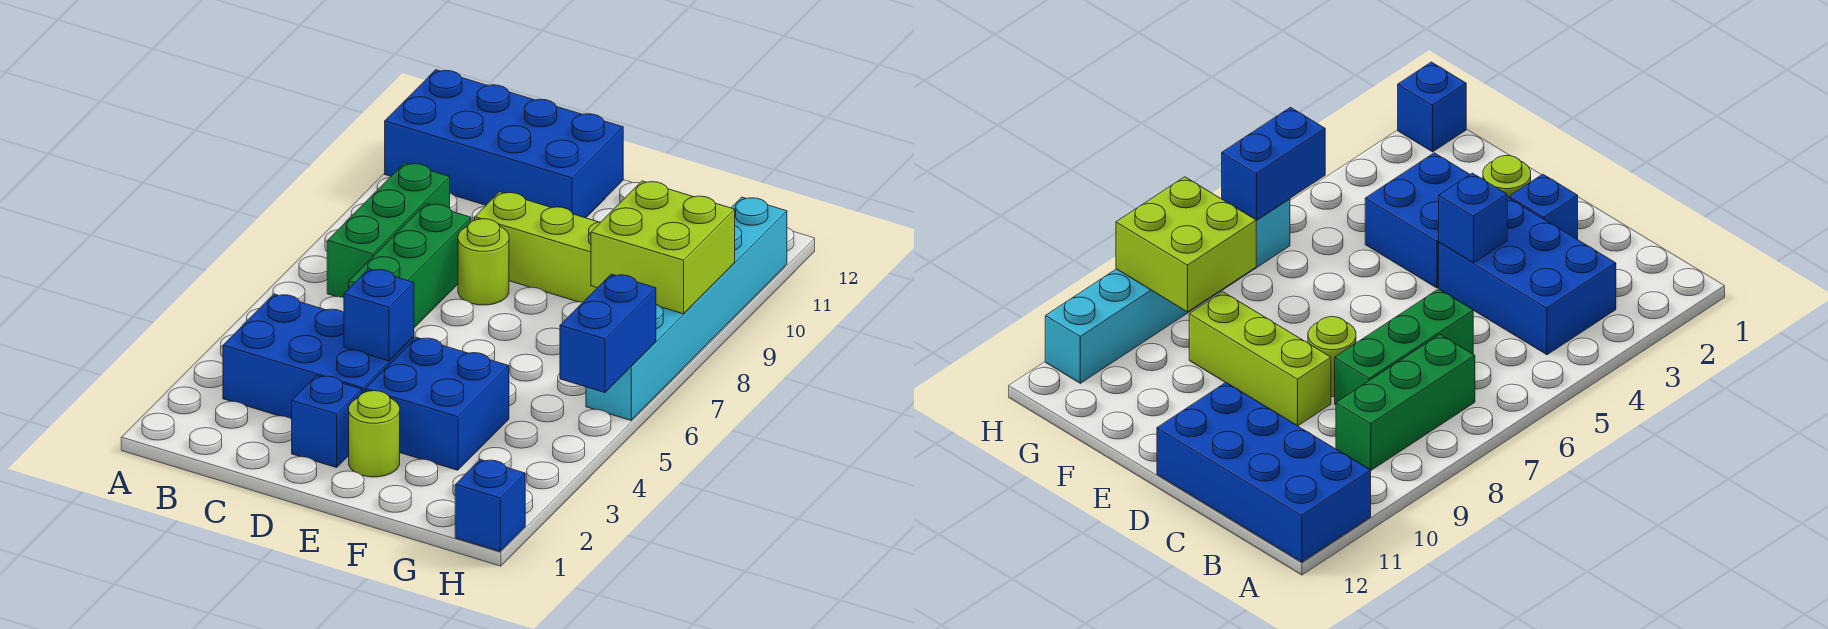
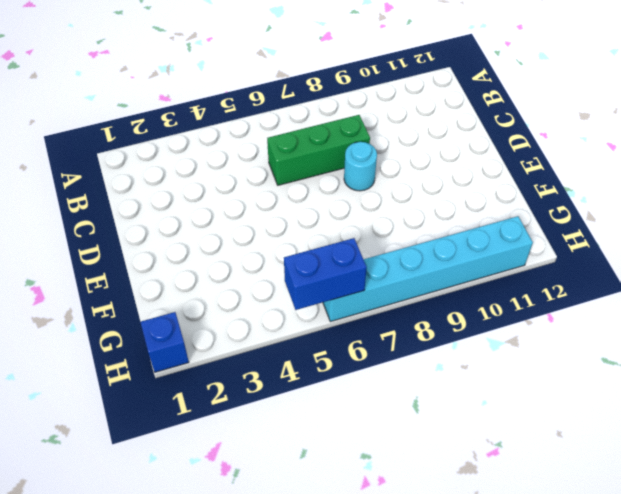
cyan 1x1 round brick [344,142,377,191] -> lime 1x1 round brick [458,219,509,305]
none -> blue 2x4 brick [385,70,623,218]
none -> blue 2x3 brick [223,294,414,419]
none -> green 1x3 brick [327,163,450,298]

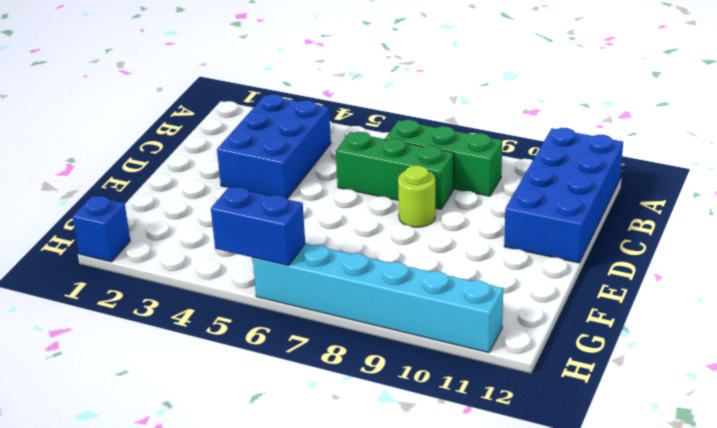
none -> blue 1x1 brick [292,375,362,468]
none -> lime 1x3 brick [475,192,600,302]
none -> lime 1x1 round brick [349,391,400,477]

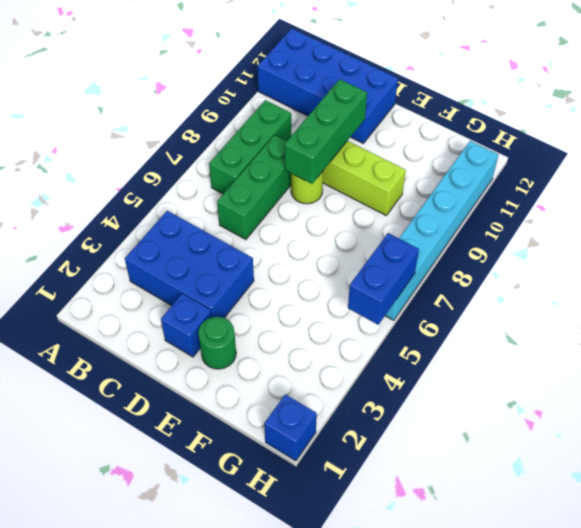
green 1x3 brick [285,79,367,184] -> none
green 1x1 round brick [198,317,236,369] -> lime 1x1 round brick [349,391,400,477]
none -> blue 2x2 brick [365,337,509,470]
none -> blue 1x1 brick [344,269,414,361]
none -> lime 2x2 brick [591,181,735,314]

